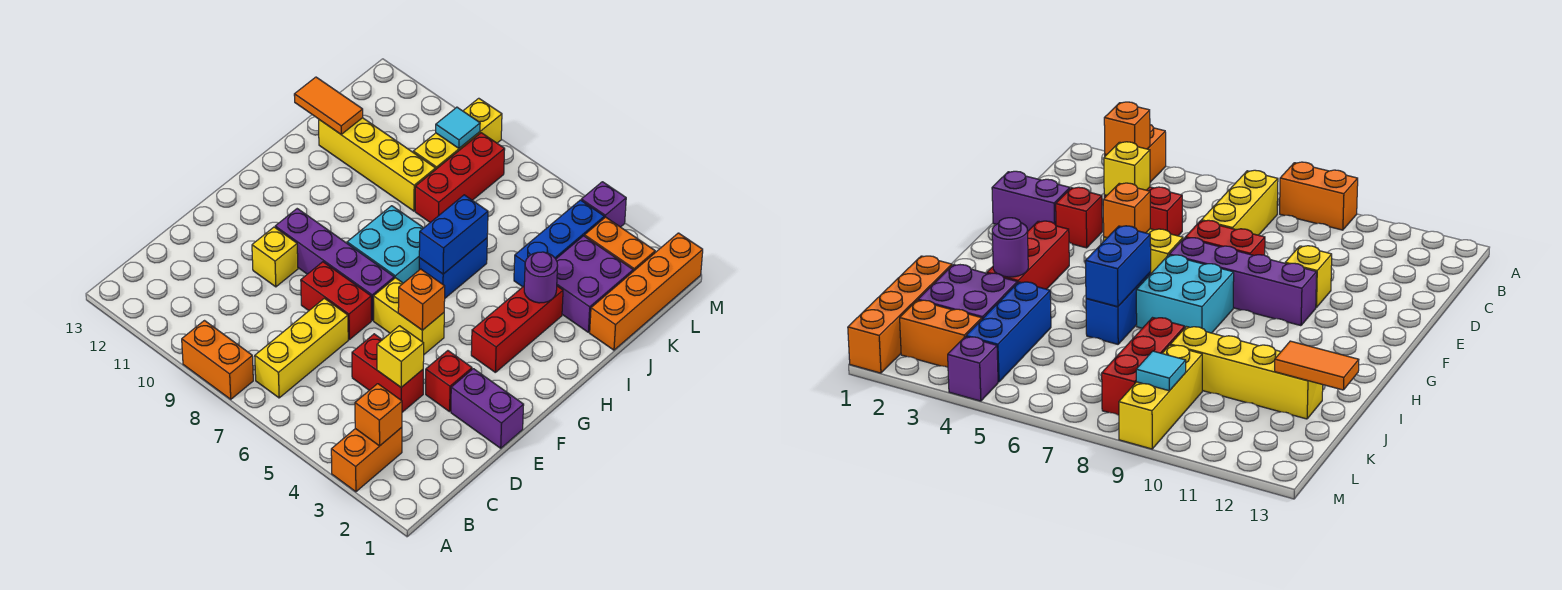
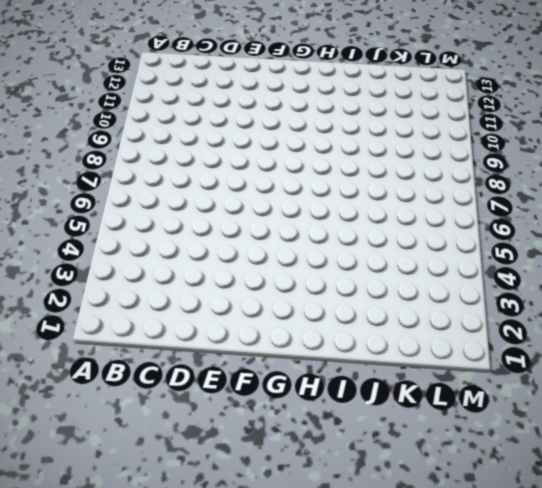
none -> orange 1x2 brick [331,427,402,492]
none -> orange 1x2 brick [182,321,253,399]
none -> yellow 1x3 brick [255,298,348,398]

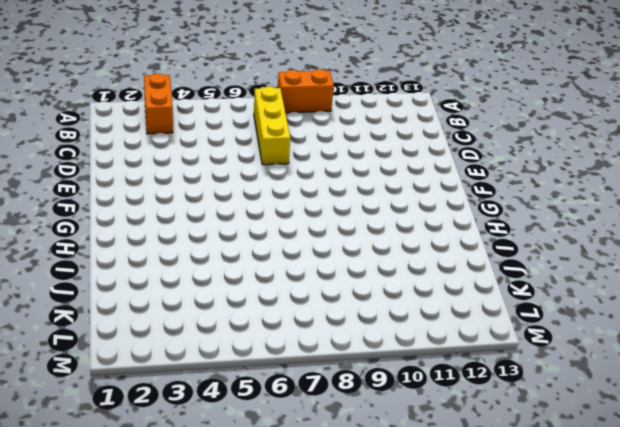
none -> red 1x2 brick [352,334,423,412]
none -> purple 1x2 brick [451,369,524,448]
none -> red 1x1 brick [426,351,472,412]

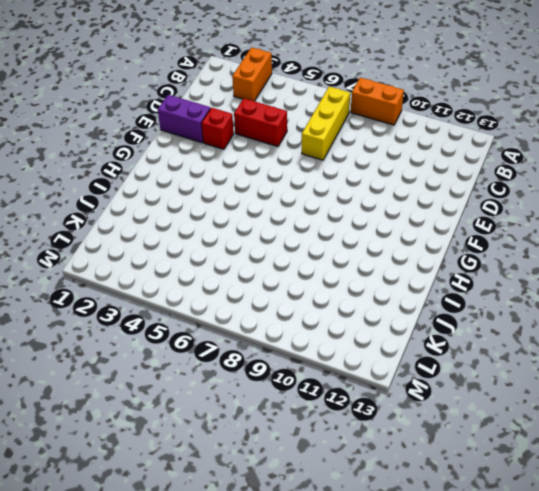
none -> red 1x2 brick [301,262,371,340]
none -> yellow 1x1 brick [252,227,298,287]
none -> yellow 1x2 brick [374,278,444,354]

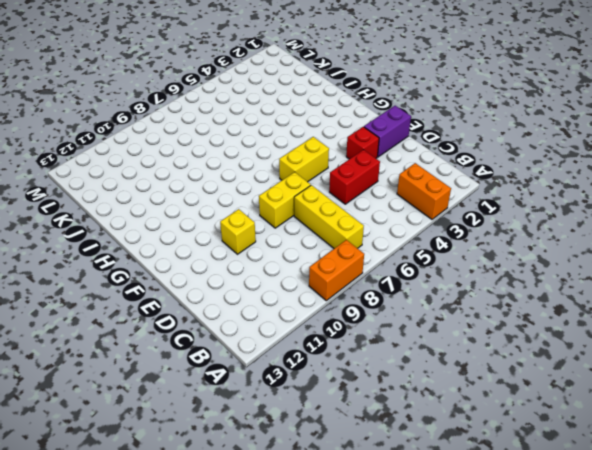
yellow 1x2 brick [259,172,311,228] -> red 1x2 brick [301,262,371,340]
none -> purple 1x4 brick [275,209,394,320]
none -> red 1x3 brick [471,286,563,372]
none -> cyan 2x2 brick [347,206,423,283]

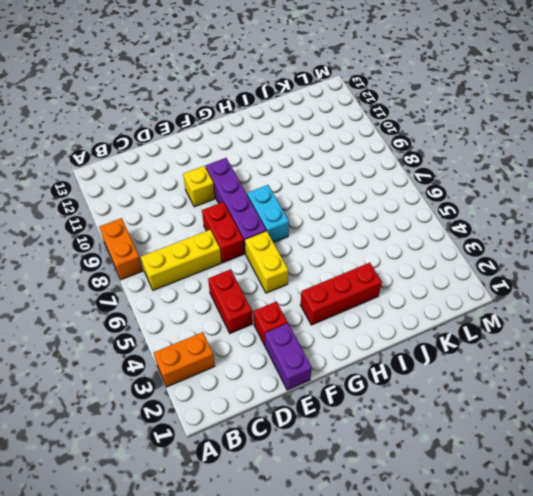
cyan 1x2 brick [247,185,289,242] -> cyan 2x2 brick [347,206,423,283]
none -> blue 1x2 brick [419,238,487,298]
none -> orange 1x4 brick [590,233,703,350]
none -> purple 2x2 brick [556,236,633,332]

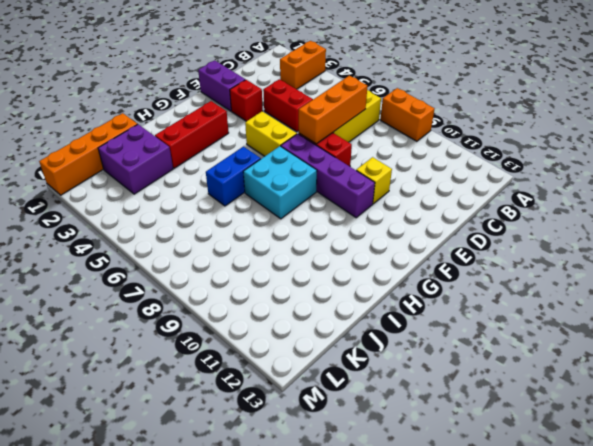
orange 1x3 brick [299,76,367,144] -> none
none -> blue 1x3 brick [514,200,604,287]
none -> red 1x3 brick [415,133,505,222]
none -> yellow 1x4 brick [319,118,436,211]

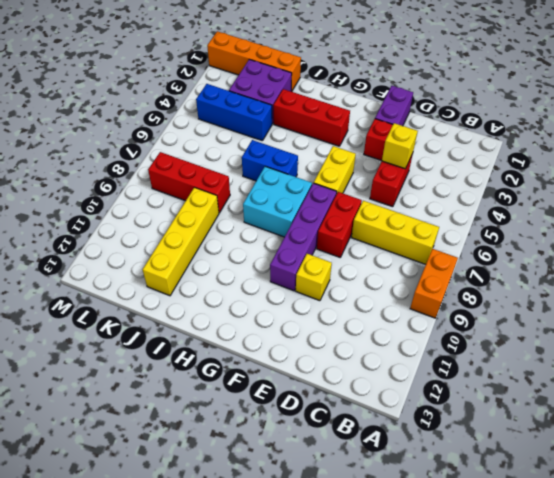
none -> orange 1x2 brick [331,427,402,492]
none -> yellow 1x3 brick [413,98,502,169]
none -> orange 1x2 brick [585,217,655,271]

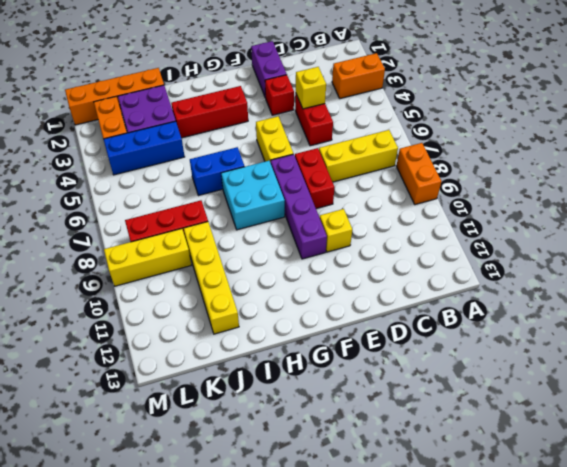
none -> purple 1x1 brick [581,182,626,227]
none -> orange 1x1 brick [355,384,402,446]
none -> orange 1x1 brick [398,269,445,330]

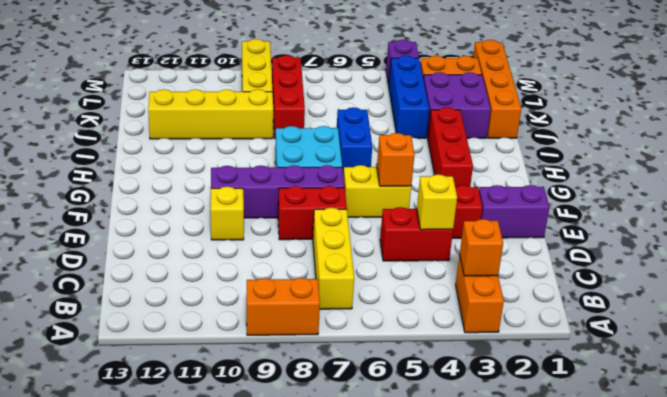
none -> blue 1x2 brick [419,195,488,274]
none -> purple 1x1 round brick [524,252,558,303]
none -> orange 1x2 tile [294,77,363,134]

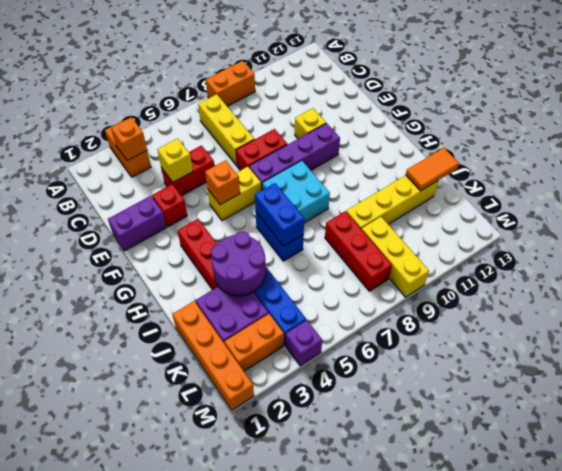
purple 2x2 round brick [211,231,266,296] -> purple 1x1 round brick [524,252,558,303]
none -> cyan 1x1 tile [436,107,480,148]

